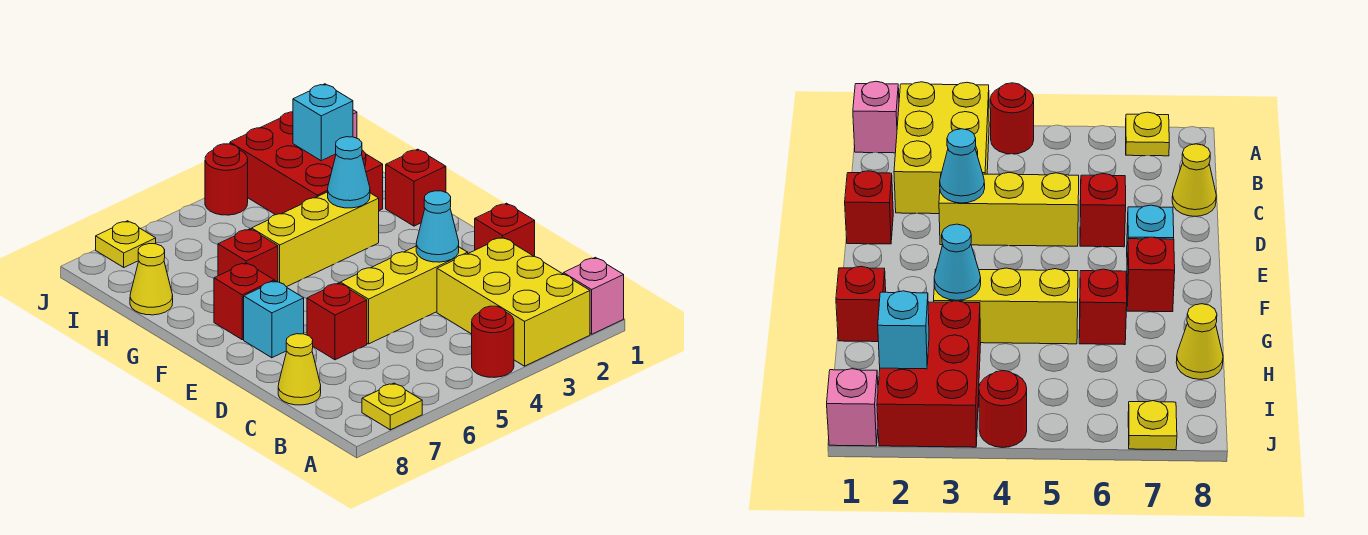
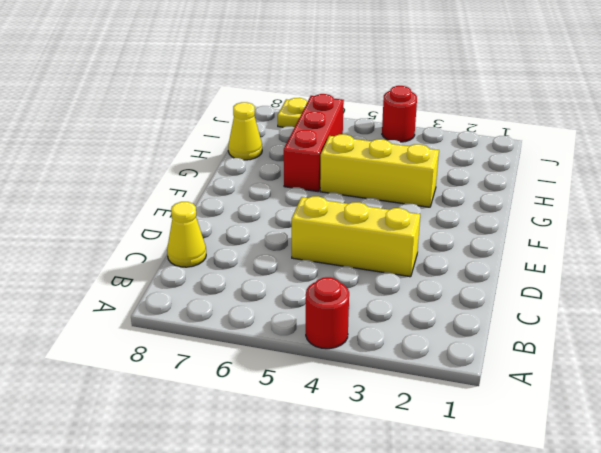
red 1x3 brick [284,94,344,191] -> red 1x1 brick [218,229,278,282]
none -> pink 1x1 brick [563,257,624,334]
none -> yellow 2x3 brick [437,237,590,366]
none -> yellow 1x1 plate [362,383,422,430]

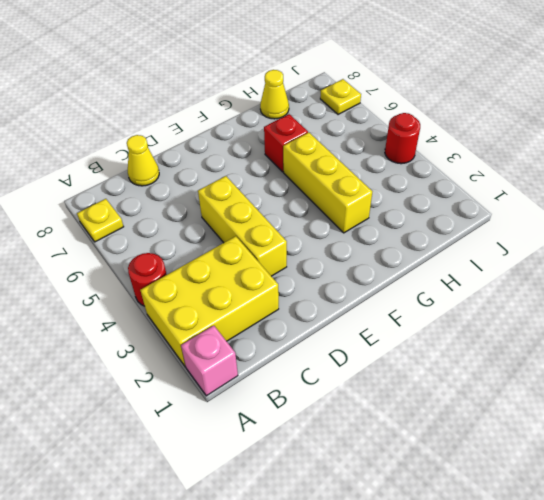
none -> red 1x1 brick [475,203,535,257]
none -> red 1x1 brick [307,283,367,360]
none -> cyan 1x1 brick [244,281,304,358]

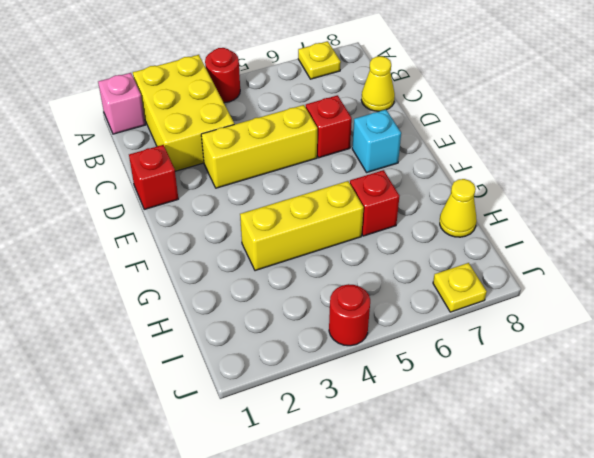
none -> red 1x1 brick [214,263,274,340]
none -> red 1x1 brick [386,149,446,226]
none -> red 2x3 brick [230,112,383,215]

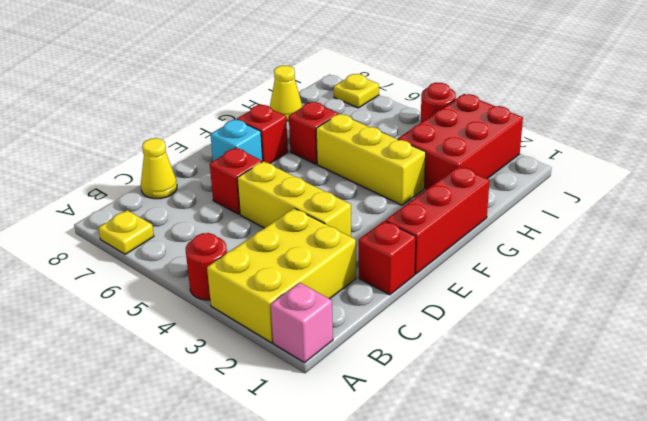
red 1x3 brick [386,166,490,274] -> red 1x1 brick [386,149,446,226]
none -> pink 1x1 brick [827,369,878,446]
none -> cyan 1x1 cone [416,191,459,262]
none -> cyan 1x1 cone [328,137,370,208]

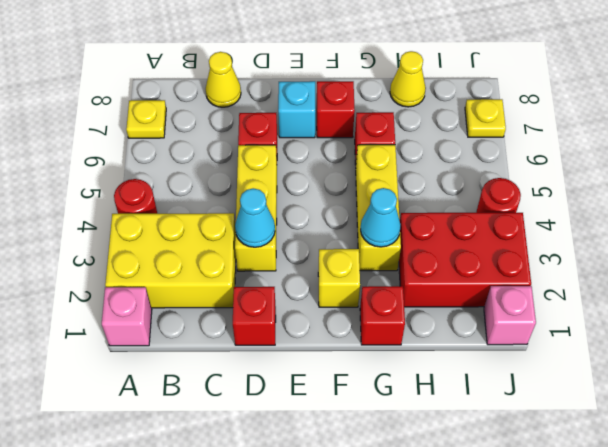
yellow 1x1 brick [318,249,360,307] -> none
none -> cyan 1x1 brick [293,84,353,161]

